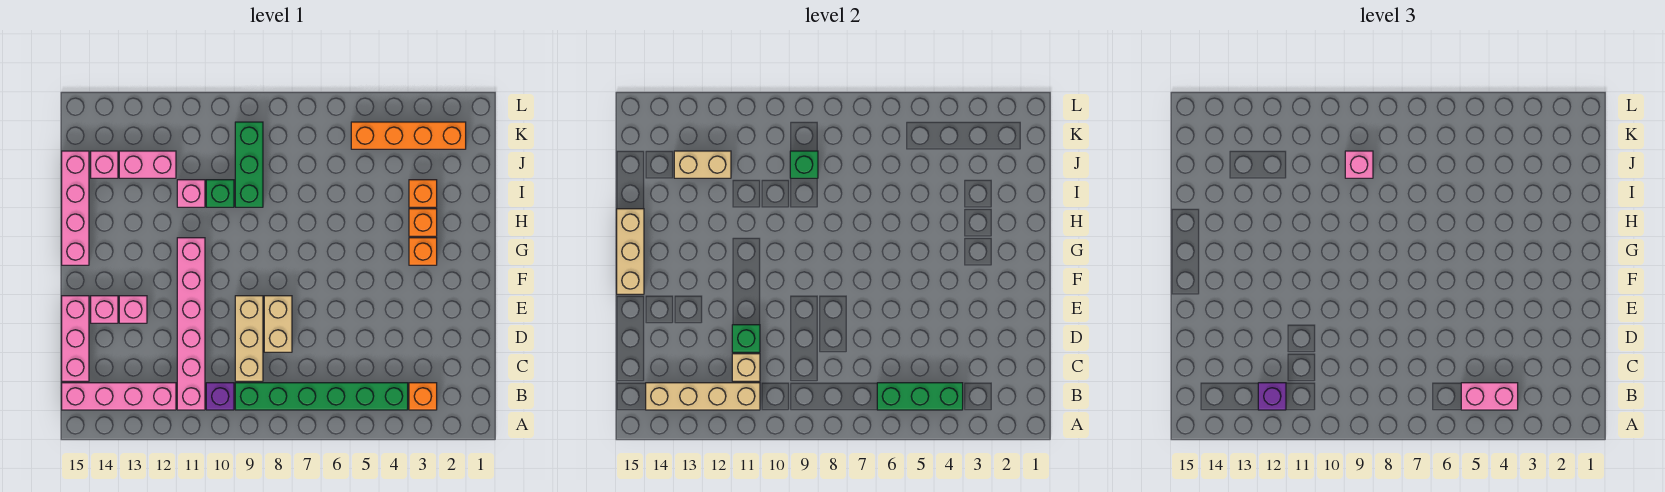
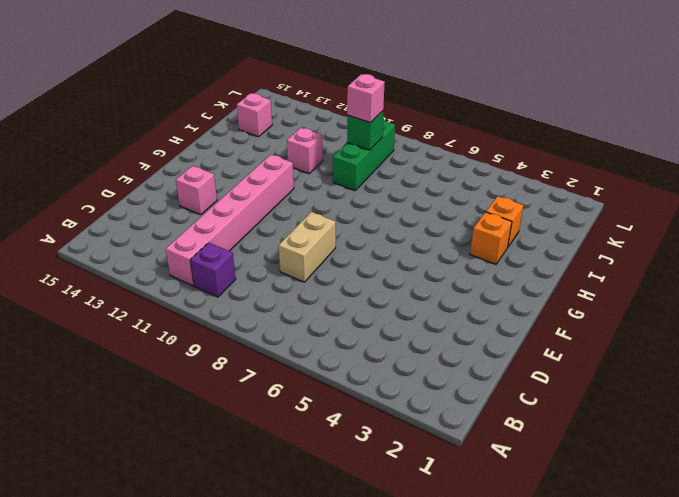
none -> orange 1x1 brick [409,383,437,410]
none -> green 1x6 brick [235,383,408,410]
none -> pink 1x4 brick [62,383,176,410]
none -> tan 1x3 brick [235,296,263,381]

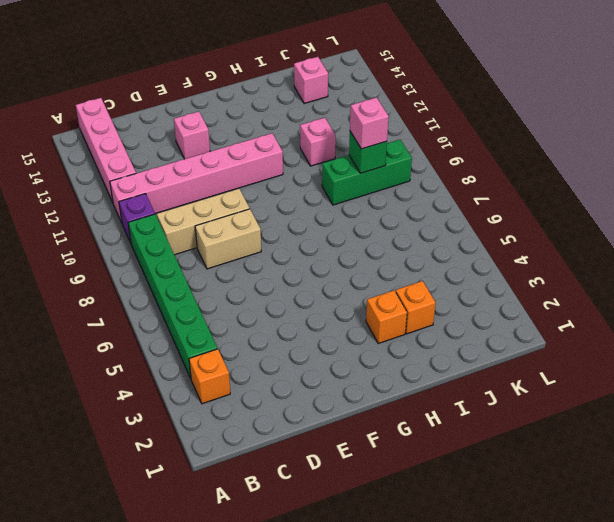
none -> pink 1x3 brick [62,296,89,381]
none -> pink 1x1 brick [91,296,118,323]
none -> orange 1x1 brick [409,238,437,265]
none -> pink 1x4 brick [62,151,89,265]

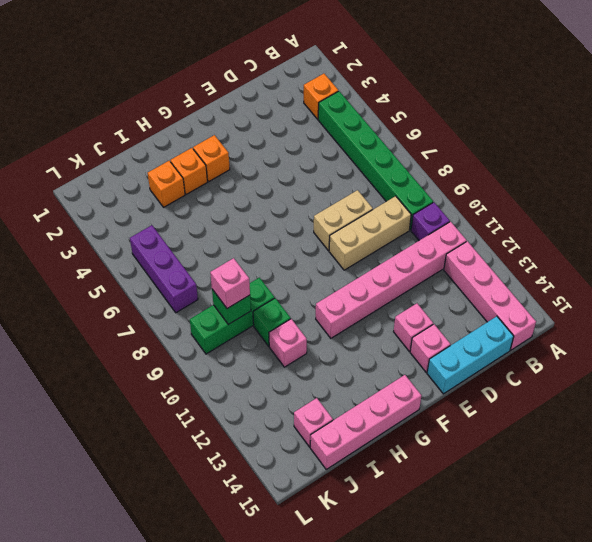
cyan 1x3 brick [427,316,514,394] -> pink 1x3 brick [62,296,89,381]
purple 1x3 brick [130,225,198,313] -> orange 1x4 brick [351,122,466,149]
none -> pink 1x2 brick [119,151,176,178]
none -> green 1x3 brick [877,383,963,410]
none -> tan 1x4 brick [646,383,760,410]
none -> tan 1x1 brick [732,354,760,381]

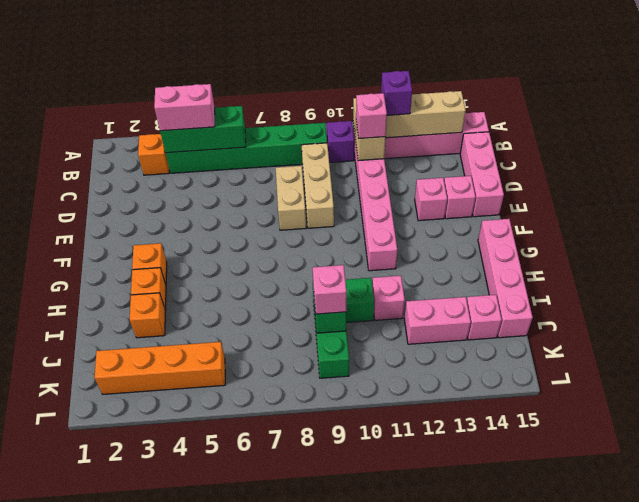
pink 1x1 brick [356,93,387,138] -> none
none -> green 1x1 brick [732,325,760,352]
none -> tan 1x3 brick [617,209,644,294]
none -> tan 1x2 brick [674,151,731,178]

